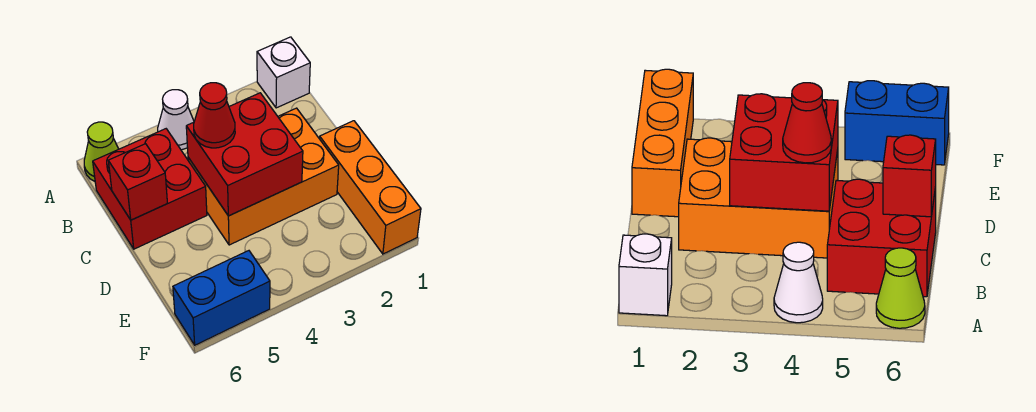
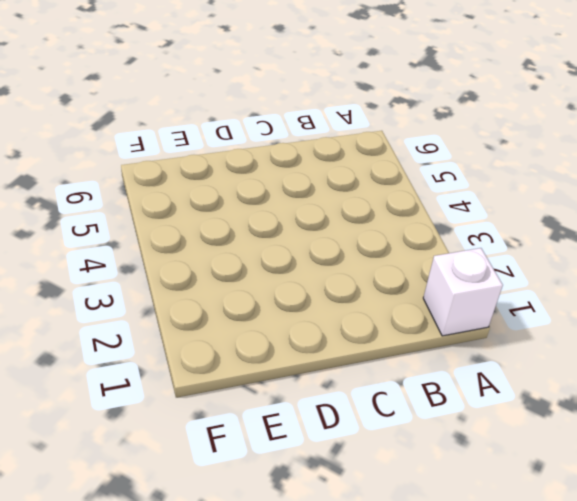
none -> white 1x1 cone [158,90,194,150]
none -> lime 1x1 cone [84,122,118,181]

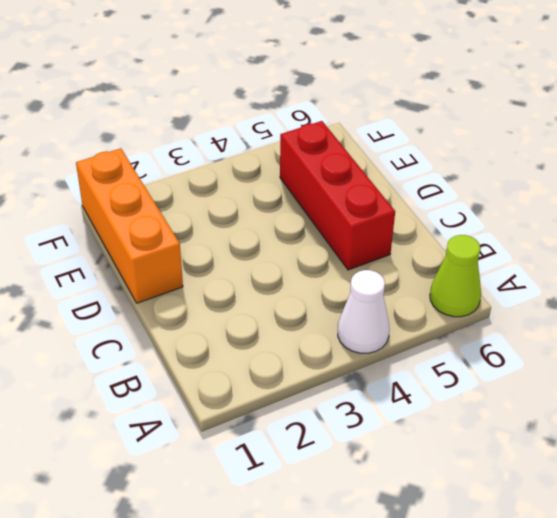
red 1x3 brick [280,121,395,270] -> red 2x2 brick [93,129,207,249]
none -> white 1x1 brick [257,37,310,108]
none -> orange 2x3 brick [188,108,339,245]

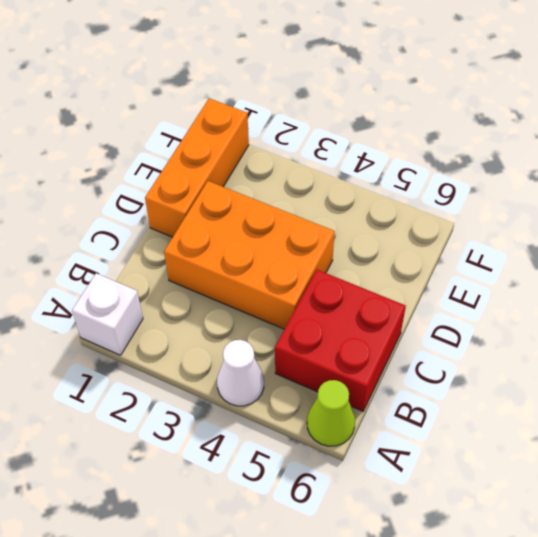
none -> blue 1x2 brick [173,251,270,345]
none -> red 2x2 brick [186,93,303,216]

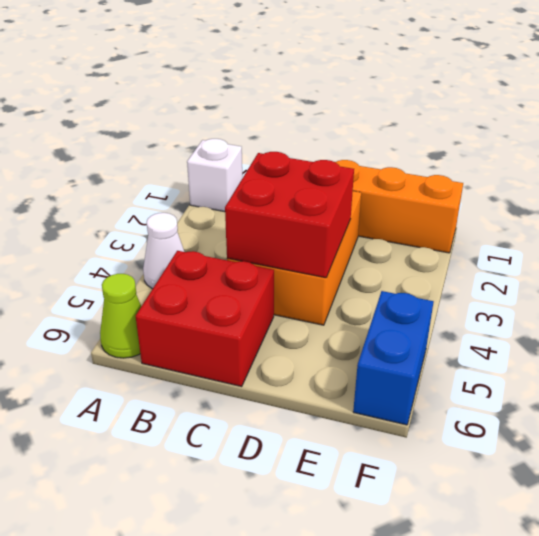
none -> red 1x1 brick [108,144,167,220]
none -> red 1x1 cone [194,83,235,148]

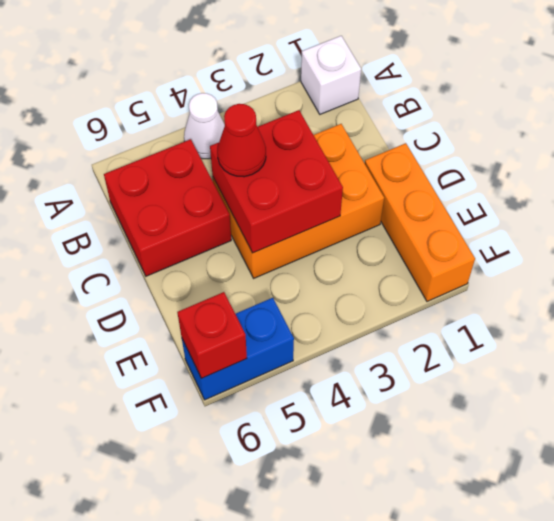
red 1x1 brick [177,292,247,378] -> red 1x1 brick moved to [108,144,167,220]
none -> lime 1x1 cone [84,122,118,181]

